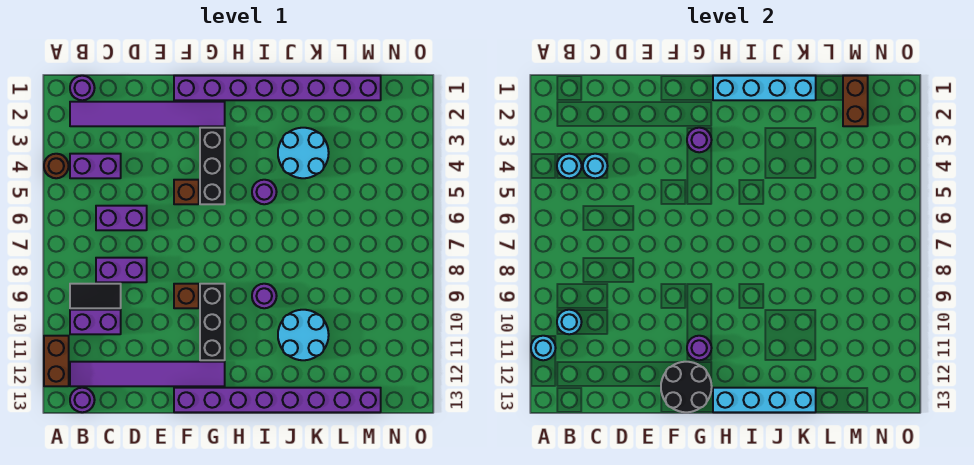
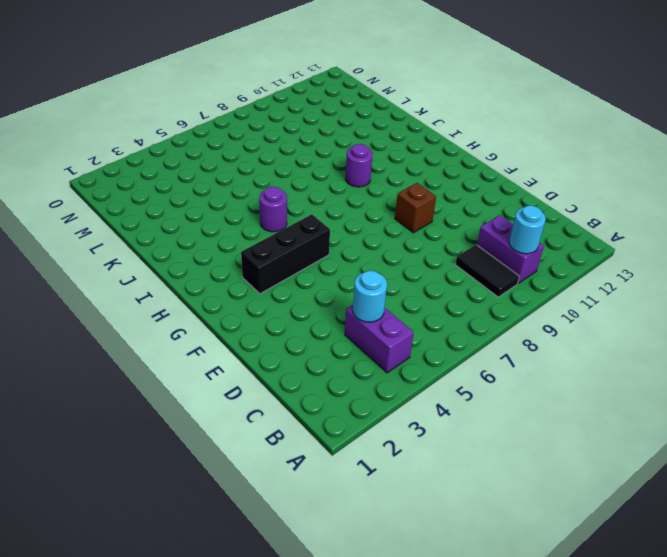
none -> brown 1x1 round brick [44,154,69,178]
none -> brown 1x2 brick [44,336,69,386]
none -> purple 1x1 round brick [70,76,95,100]
none -> purple 1x6 tile [70,102,225,126]

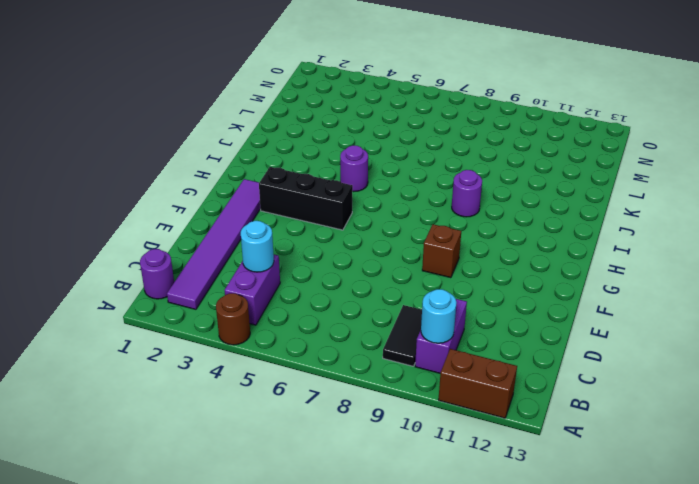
none -> purple 1x6 tile [70,362,225,386]
none -> purple 1x1 round brick [70,388,95,412]
none -> purple 1x2 brick [96,206,147,230]
none -> purple 1x2 brick [96,258,147,282]

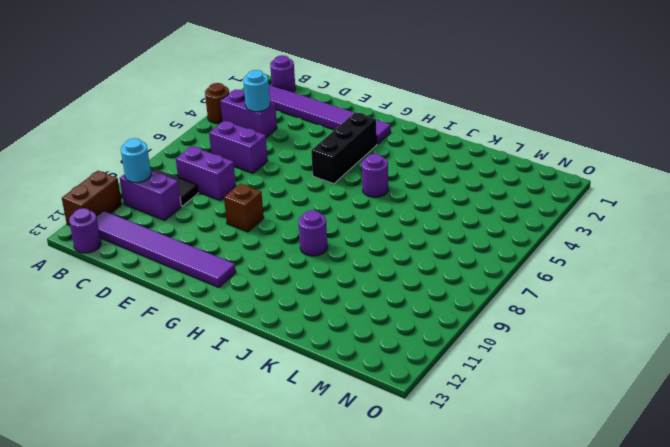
none -> purple 1x8 brick [174,76,381,100]
none -> brown 1x1 brick [174,180,199,204]
none -> purple 1x8 brick [174,388,381,412]
none -> black 1x3 brick [200,284,225,360]

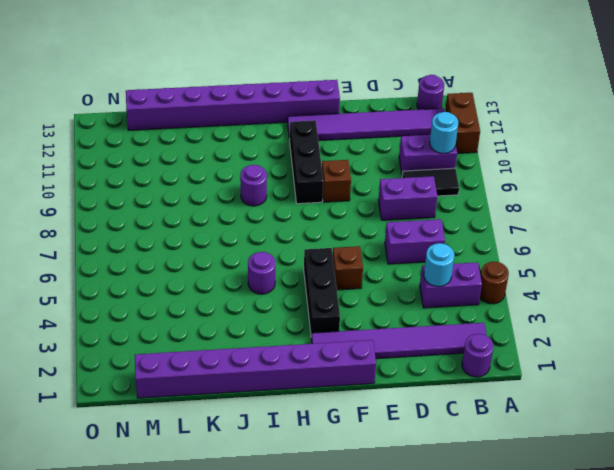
none -> cyan 2x2 round brick [278,128,329,178]
none -> cyan 2x2 round brick [278,310,329,360]
none -> cyan 1x1 round brick [531,336,556,360]
none -> cyan 1x1 round brick [557,154,582,178]

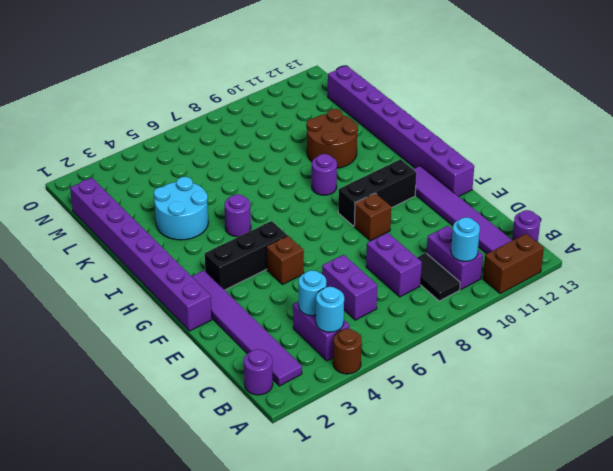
brown 2x2 round brick [306,109,358,168] -> cyan 2x2 round brick [278,310,329,360]
none -> cyan 1x1 round brick [531,336,556,360]
none -> black 2x2 round brick [661,362,712,412]
none -> purple 1x1 round brick [687,128,712,152]
none -> purple 1x1 round brick [687,336,712,360]

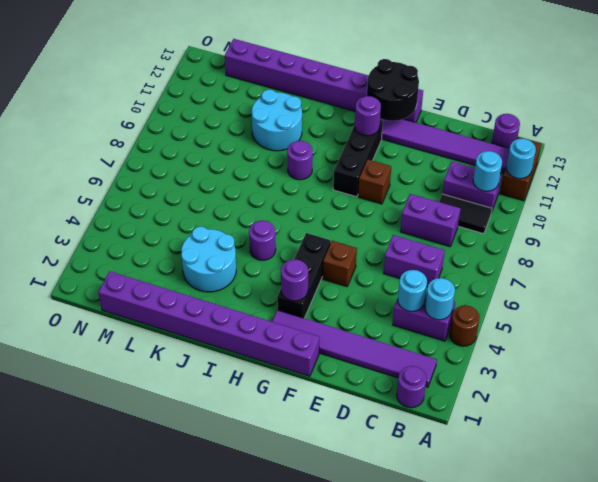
none -> cyan 1x4 brick [713,76,816,100]
none -> cyan 1x4 brick [713,388,816,412]
none -> brown 1x2 brick [843,76,868,126]

